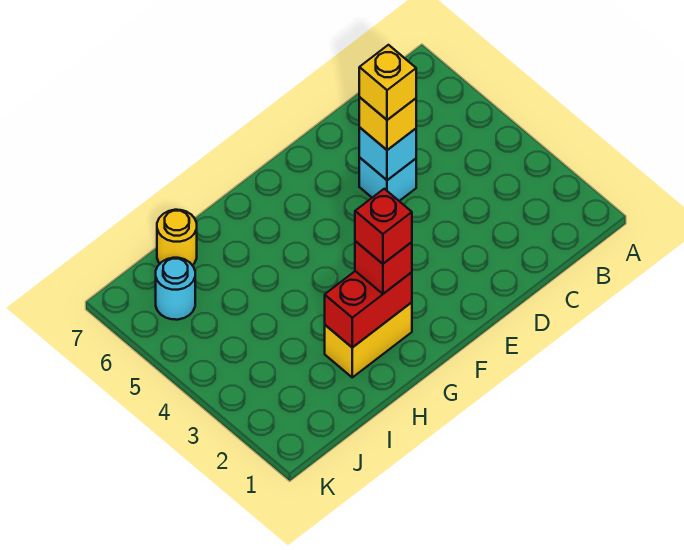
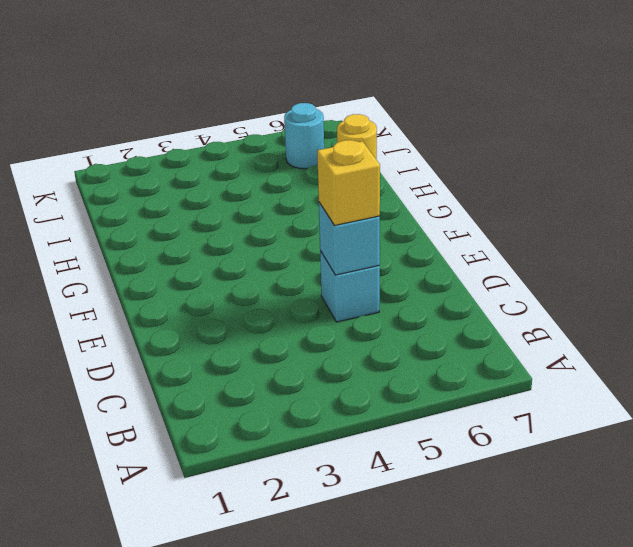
none -> yellow 1x2 brick [325,302,412,377]
none -> red 1x2 brick [325,271,412,348]

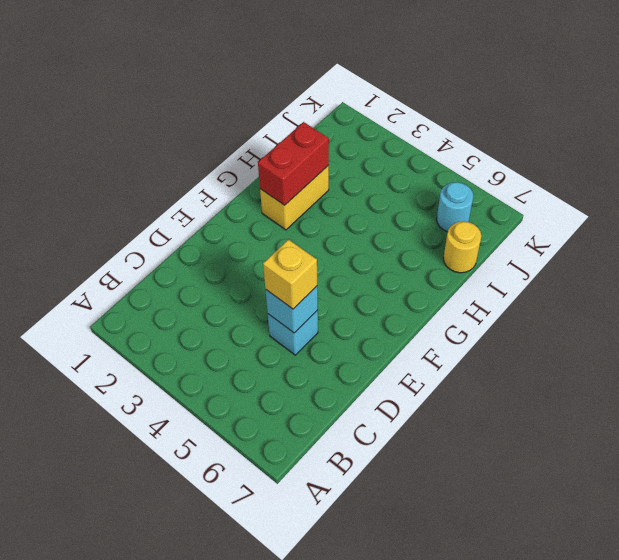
none -> red 1x1 brick [355,241,412,294]
none -> yellow 1x1 brick [359,45,416,120]

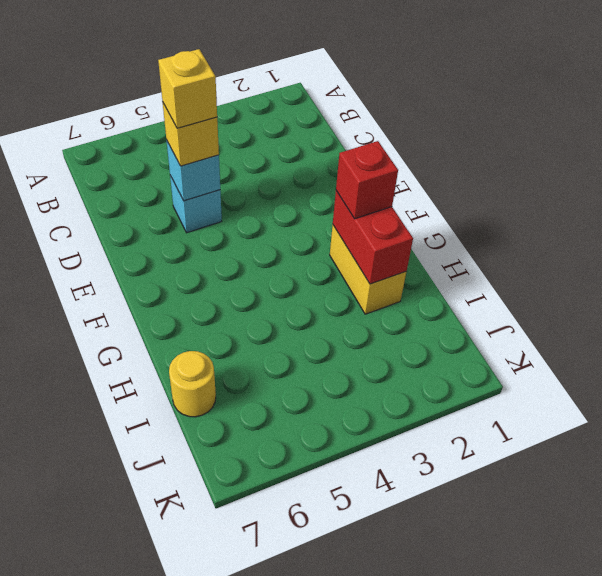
none -> cyan 1x1 round brick [156,258,195,320]
none -> red 1x1 brick [355,189,412,264]

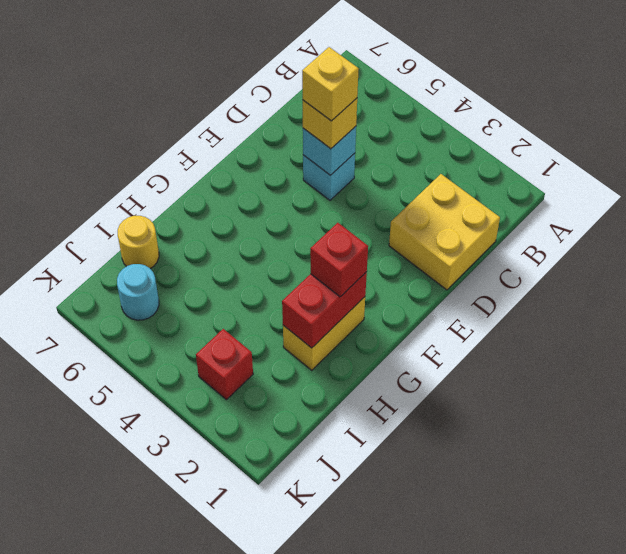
yellow 2x2 brick [389,174,500,290] -> none
red 1x1 brick [196,329,253,400] -> red 1x1 brick moved to [355,189,412,264]

